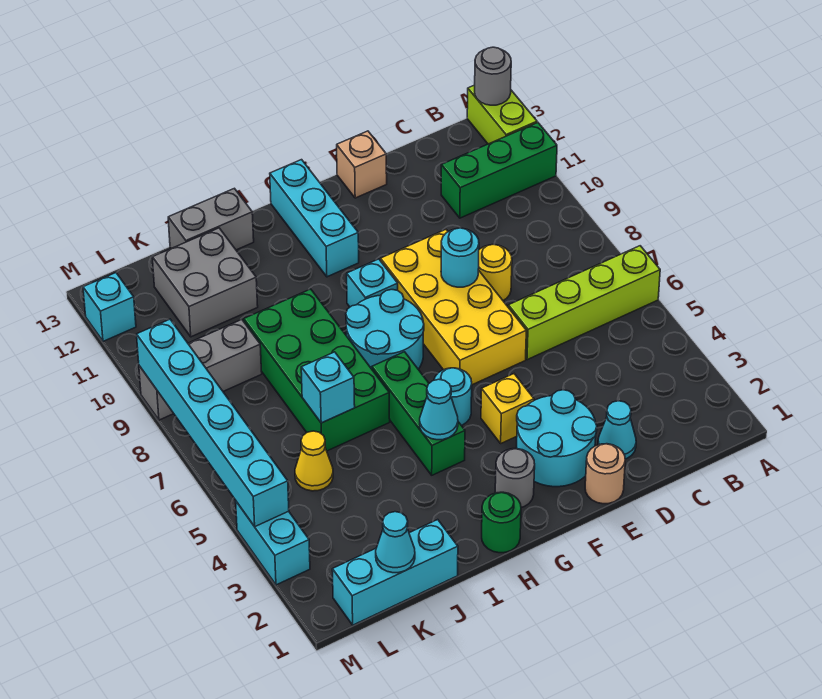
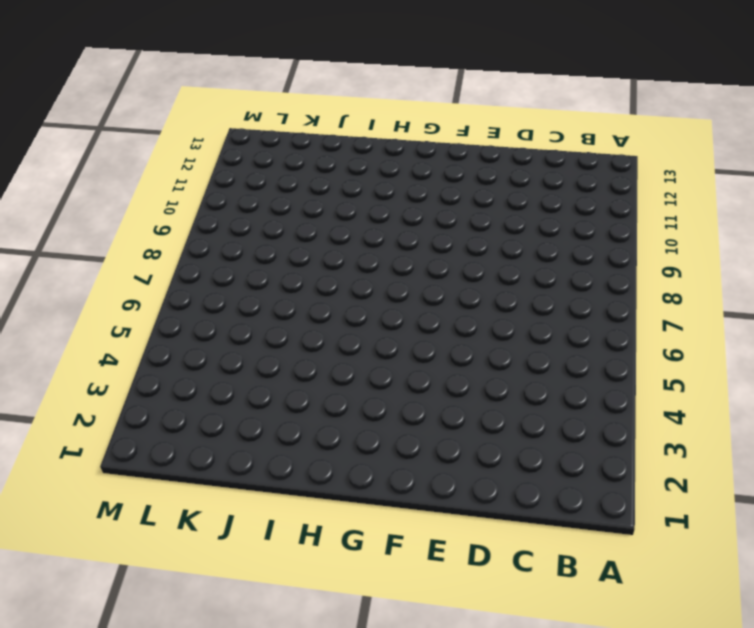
none -> lime 1x4 brick [508,246,660,360]
none -> green 1x3 brick [441,123,557,218]
none -> lime 1x2 brick [467,85,537,144]
none -> cyan 1x1 cone [598,401,636,459]

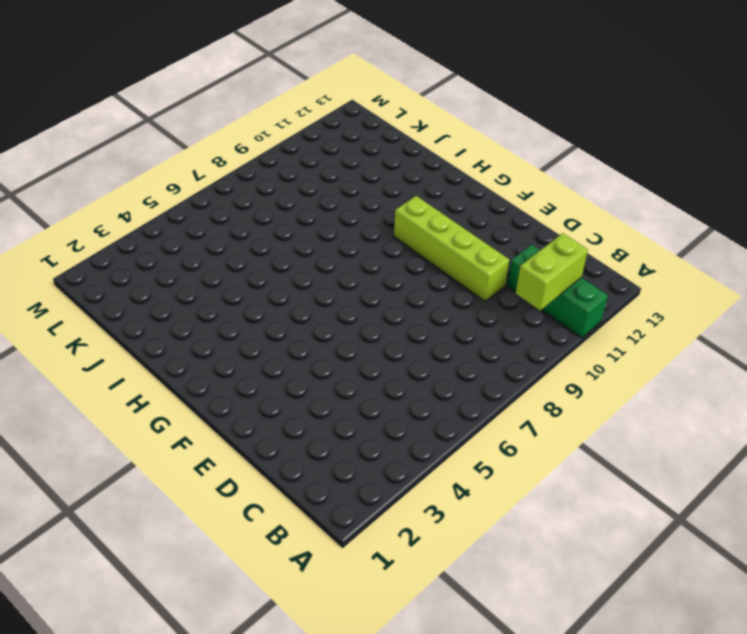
lime 1x2 brick [516,233,588,310] -> lime 1x2 brick moved to [467,85,537,144]
lime 1x4 brick [394,196,509,301] -> lime 1x4 brick moved to [508,246,660,360]
none -> cyan 1x1 cone [598,401,636,459]
none -> yellow 1x1 round brick [478,244,512,300]
none -> tan 1x1 round brick [585,444,625,504]
none -> cyan 2x2 round brick [516,390,597,487]

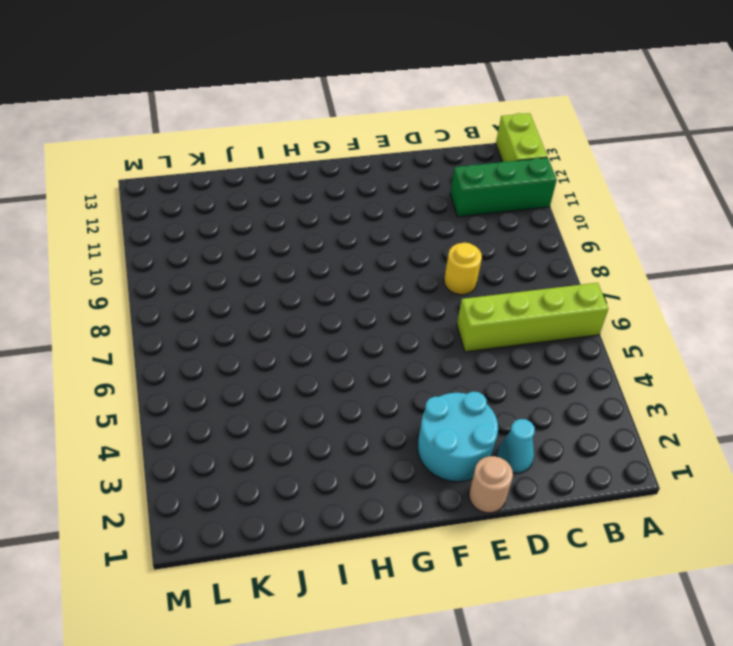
none -> yellow 2x4 brick [381,230,526,385]
none -> tan 1x1 brick [337,131,387,198]
none -> yellow 1x1 brick [481,374,534,443]
none -> grey 1x1 round brick [495,449,535,508]

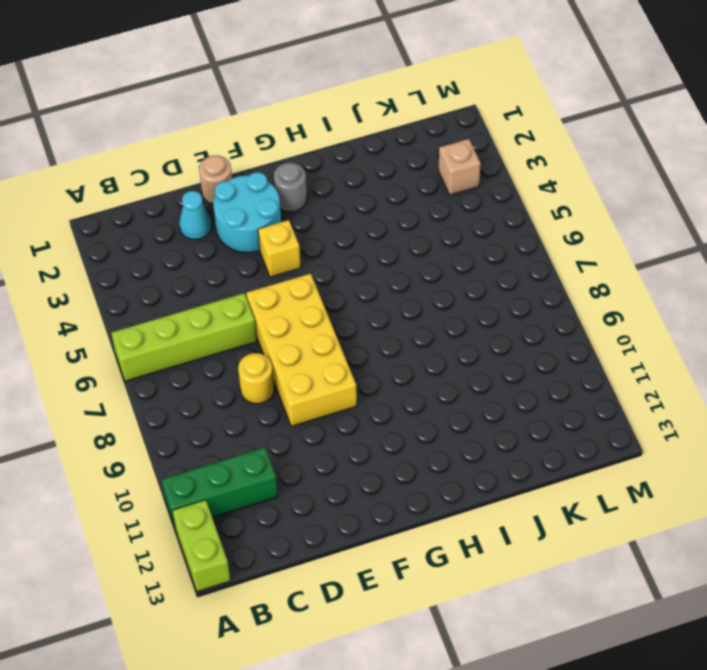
tan 1x1 brick [438,139,481,195] -> tan 1x1 brick moved to [337,131,387,198]
none -> cyan 1x1 round brick [434,368,472,426]
none -> cyan 2x2 round brick [346,290,424,369]
none -> cyan 1x1 brick [347,259,398,307]
none -> cyan 1x3 brick [270,160,359,277]

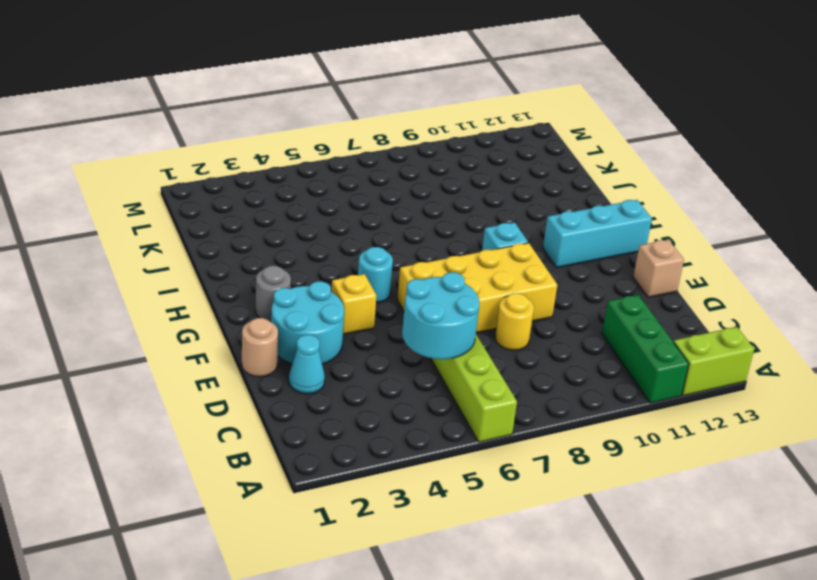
cyan 2x2 round brick [402,272,479,359] -> cyan 2x2 round brick moved to [346,290,424,369]
none -> green 1x1 round brick [482,492,521,553]
none -> green 1x3 brick [372,352,465,475]
none -> green 2x4 brick [244,289,390,451]
none -> grey 1x2 brick [168,188,254,250]

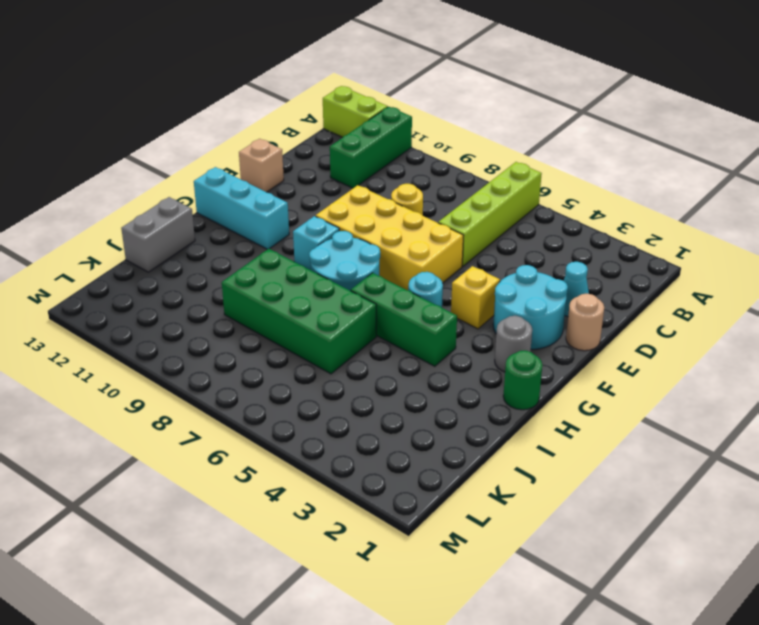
none -> cyan 1x3 brick [332,520,458,625]
none -> grey 2x2 brick [152,228,258,337]
none -> yellow 1x1 cone [295,431,333,491]
none -> grey 1x3 brick [139,320,262,420]

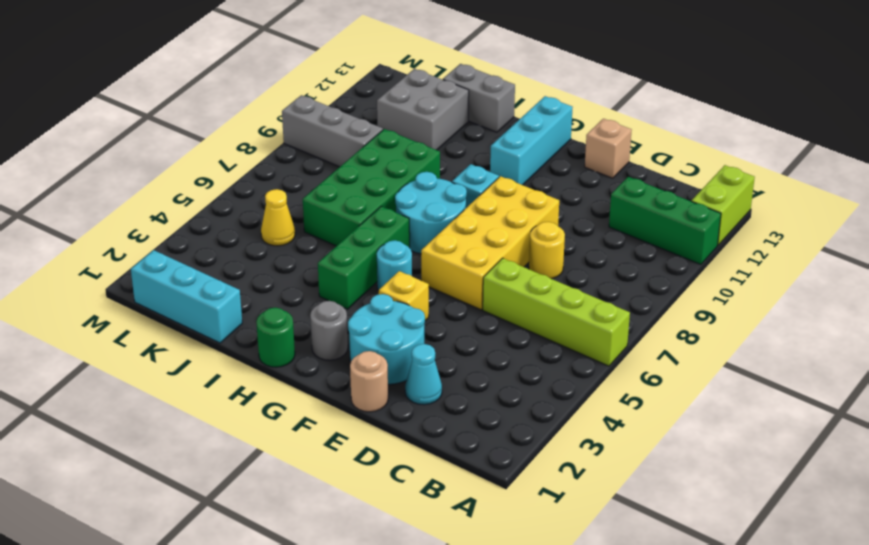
none -> cyan 1x2 brick [236,502,310,585]
none -> cyan 1x1 brick [83,273,136,341]
none -> grey 1x1 round brick [475,47,511,105]
none -> cyan 1x1 round brick [441,228,479,287]

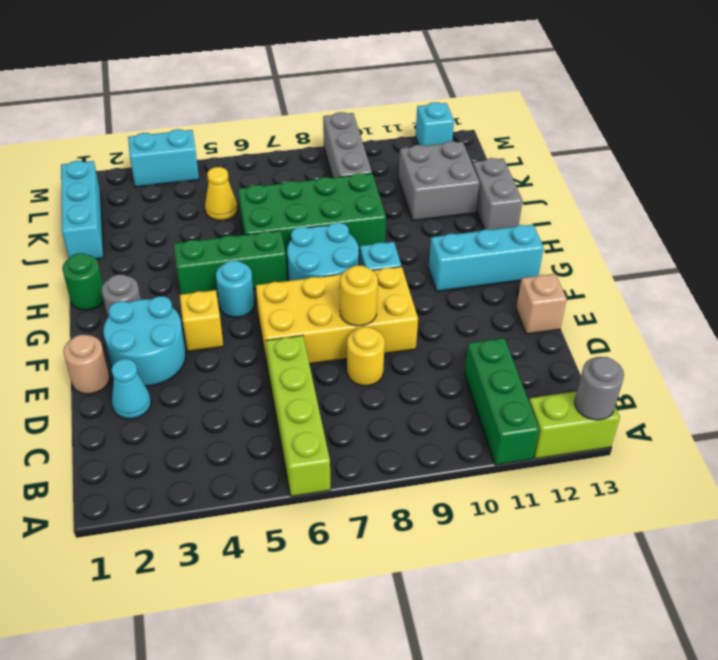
yellow 1x1 round brick [340,265,378,326] -> cyan 1x1 round brick [441,228,479,287]
none -> cyan 1x1 cone [420,379,458,440]
none -> cyan 1x1 brick [301,352,355,423]
none -> cyan 1x1 cone [376,512,415,573]
none -> cyan 1x6 brick [137,319,289,527]

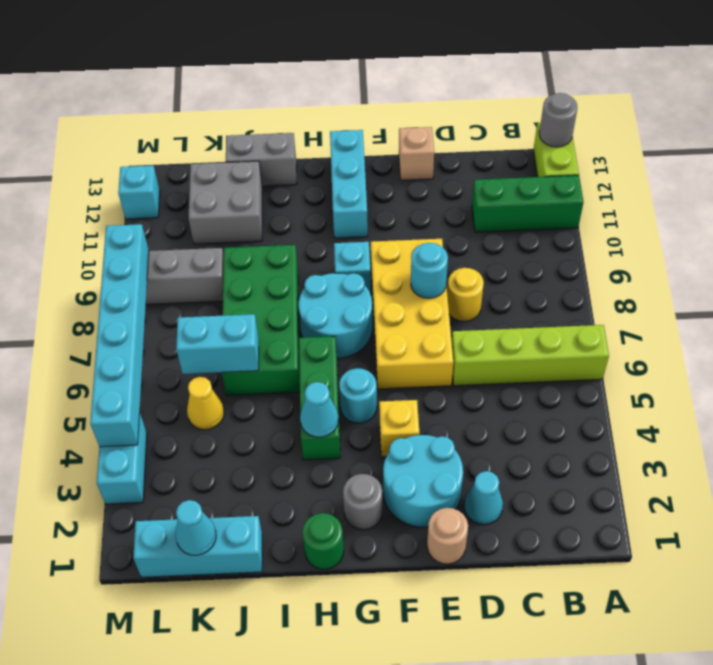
cyan 1x2 brick [176,314,259,374] -> cyan 1x1 brick [301,352,355,423]

